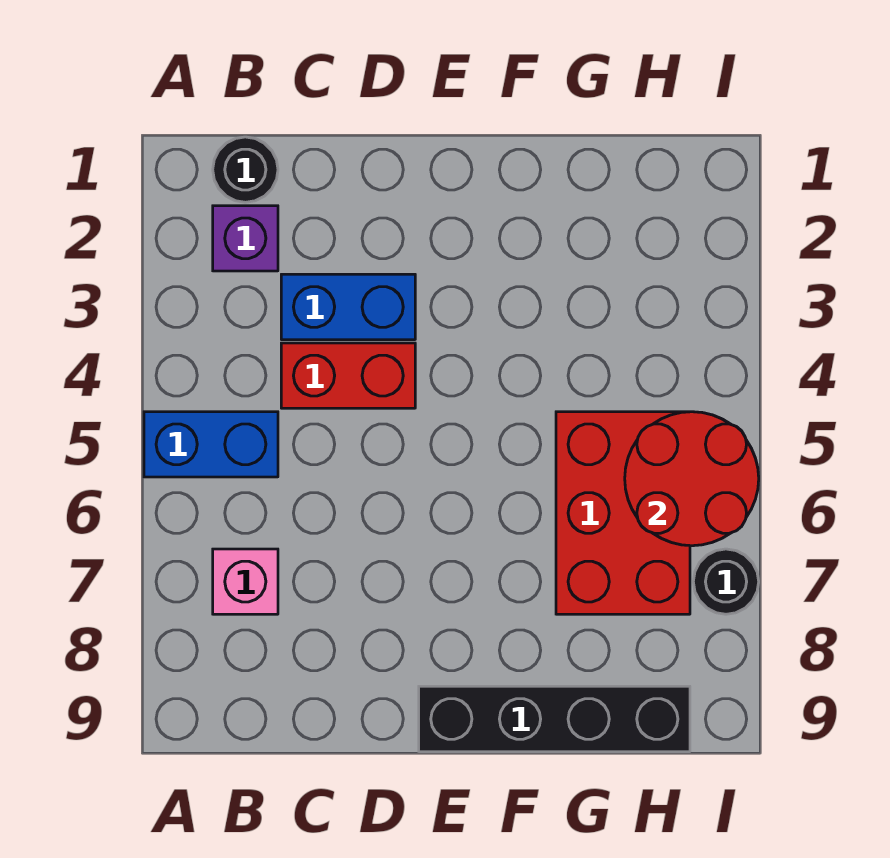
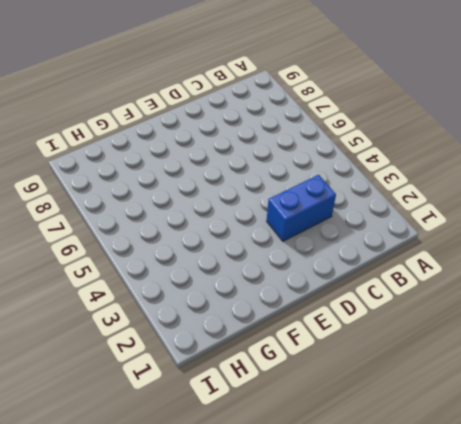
none -> blue 1x2 brick [144,412,278,477]
none -> black 1x1 round brick [213,137,278,202]

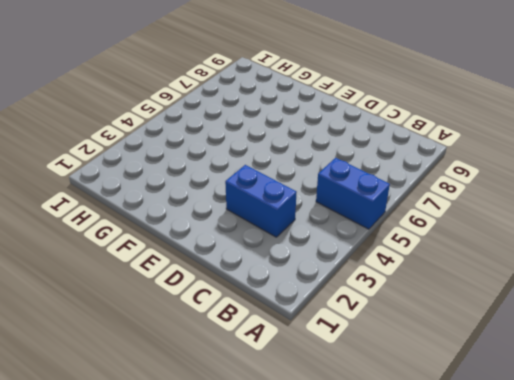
none -> black 1x1 round brick [213,137,278,202]
none -> purple 1x1 brick [213,206,278,271]

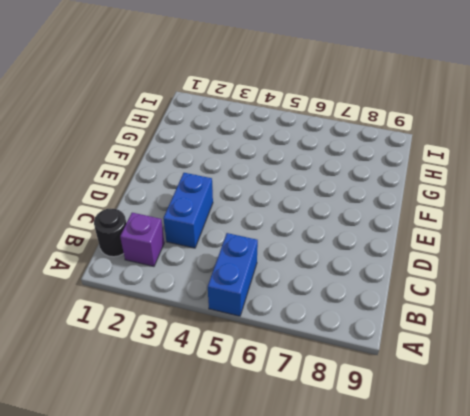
none -> pink 1x1 brick [213,549,278,614]
none -> red 1x2 brick [281,343,415,408]

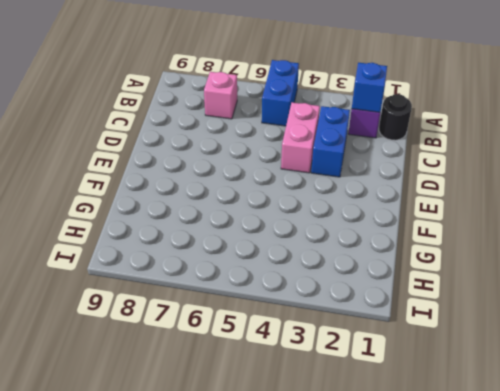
blue 1x1 brick [352,63,387,112] -> none
pink 1x2 brick [281,102,320,173] -> red 1x2 brick [281,343,415,408]
none -> black 1x4 brick [419,686,690,752]
none -> red 2x3 brick [556,412,690,614]

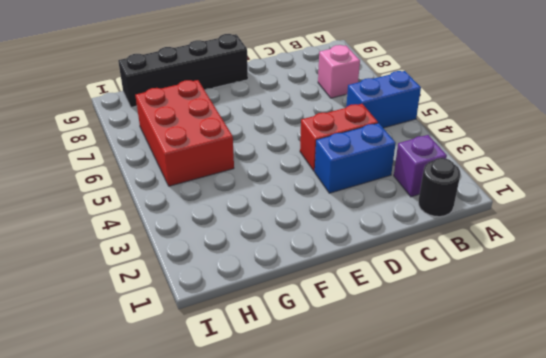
none -> black 1x1 round brick [693,549,759,614]
none -> red 2x2 round brick [625,412,759,546]

